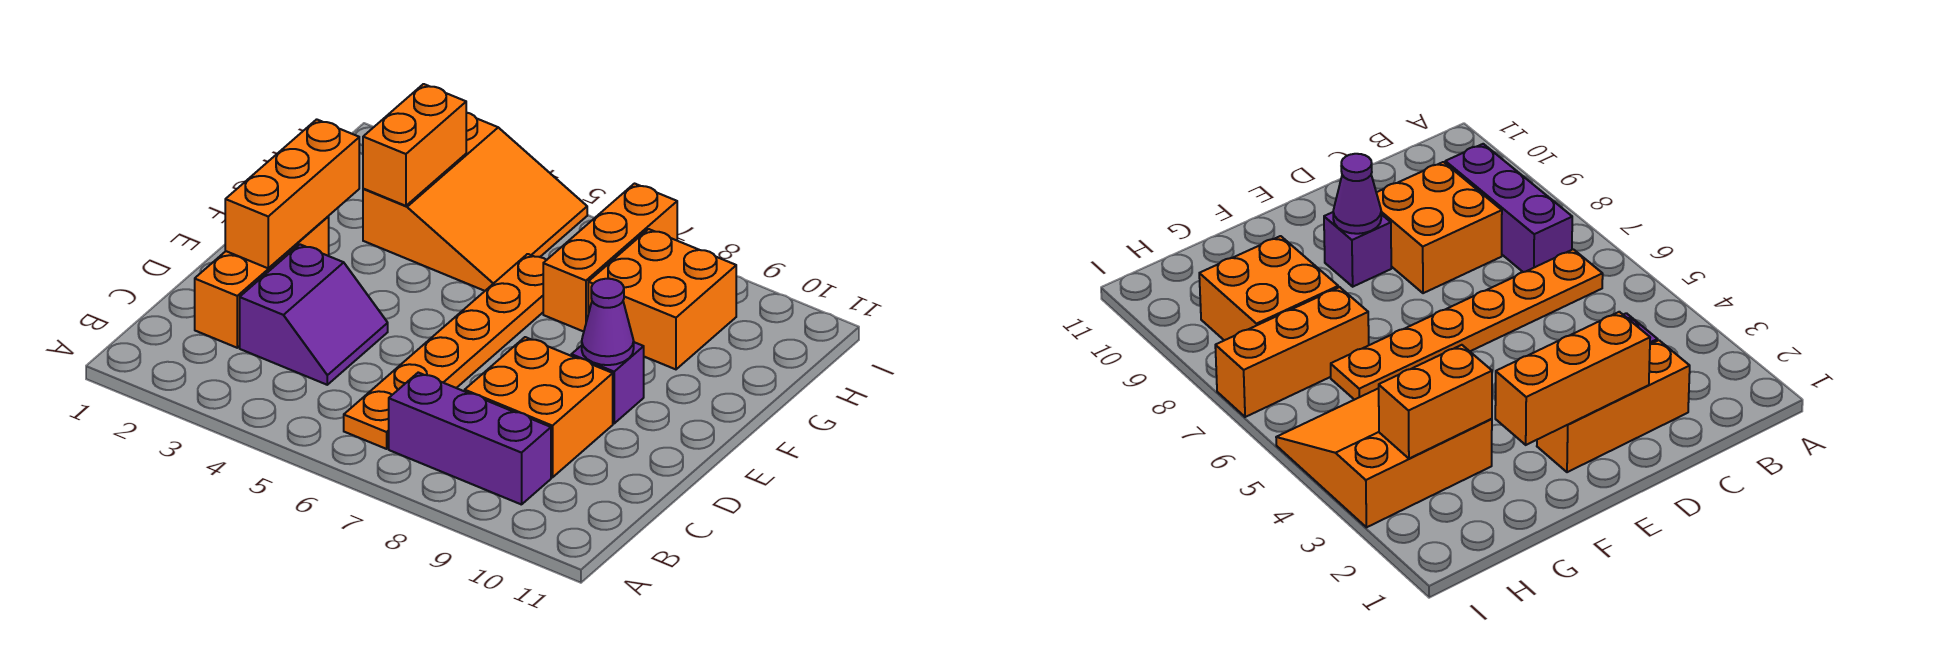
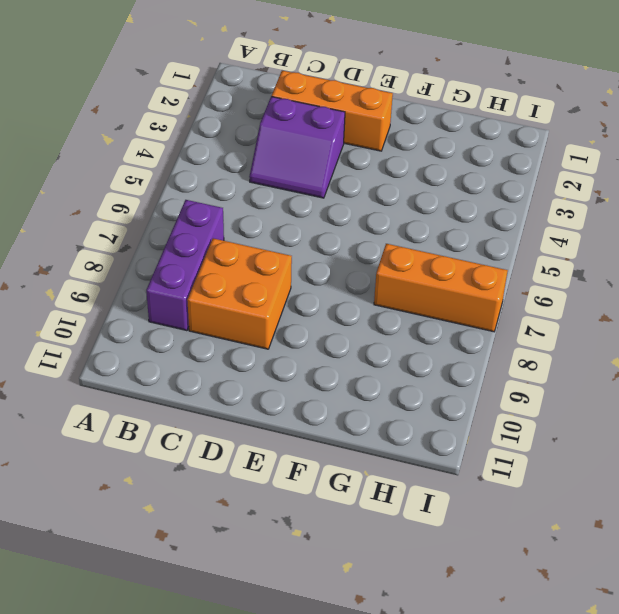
none -> orange 1x6 plate [344,254,546,449]
none -> purple 1x1 brick [571,342,644,423]
none -> orange 3x3 slope [363,113,587,291]

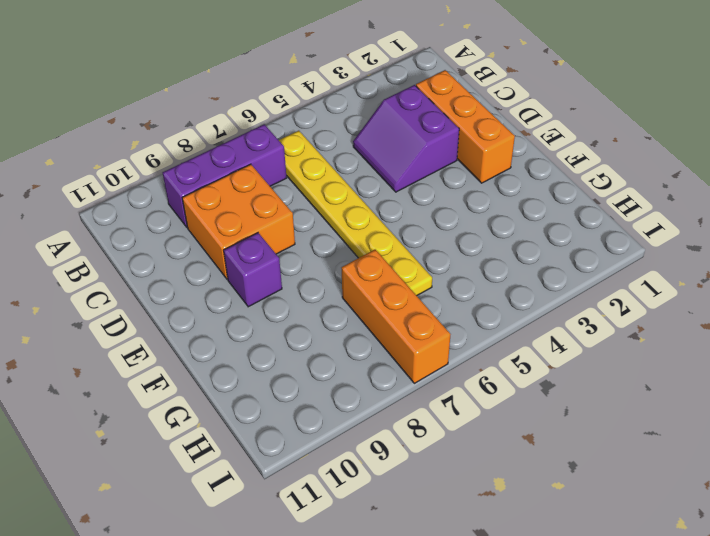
yellow 1x6 plate [279,131,432,296] -> orange 1x6 plate [344,254,546,449]
none -> orange 3x3 slope [363,113,587,291]
none -> orange 2x2 brick [588,229,736,369]
none -> orange 1x3 brick [225,119,359,268]

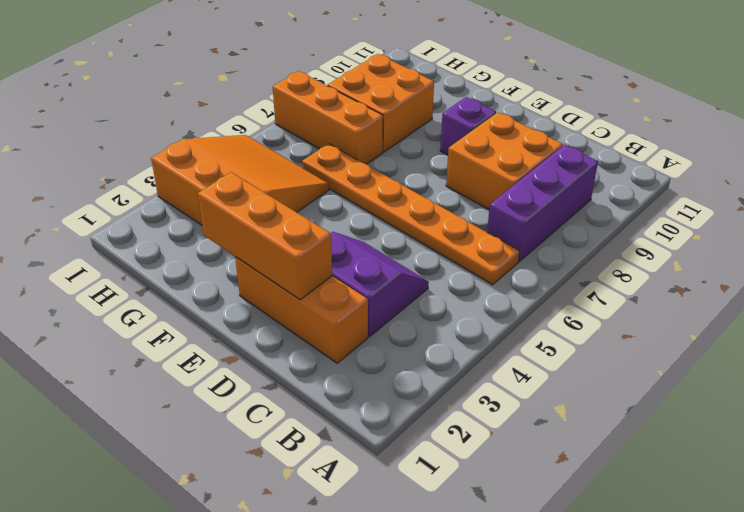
none -> purple 1x1 cone [582,279,634,365]
none -> orange 1x2 brick [363,84,466,206]

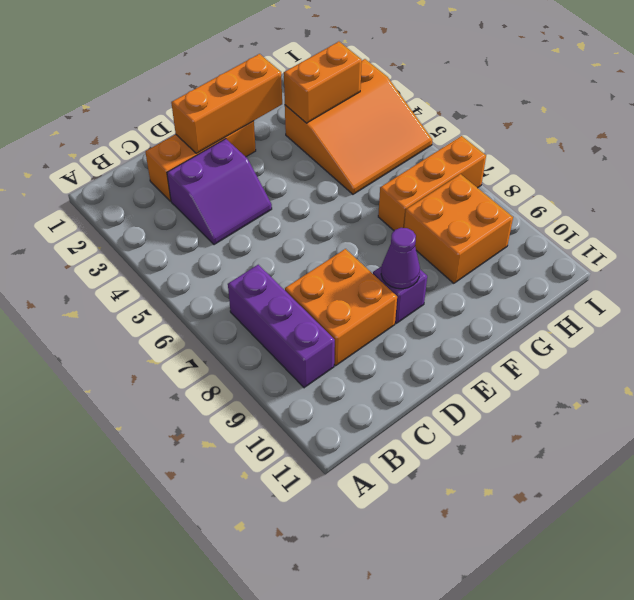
none -> orange 1x6 plate [344,254,546,449]

